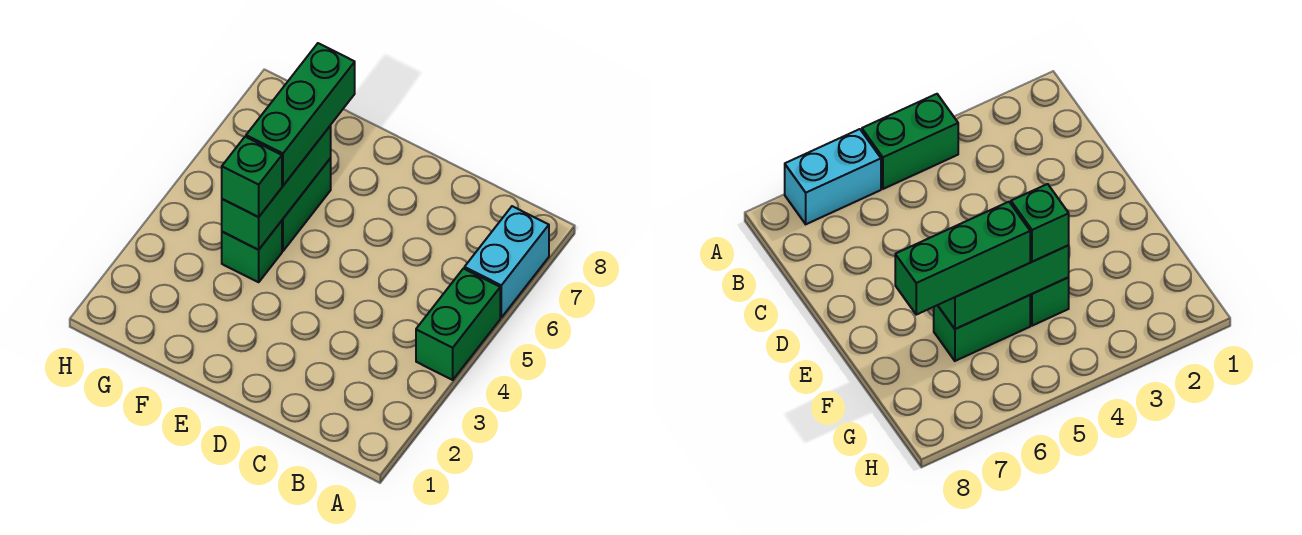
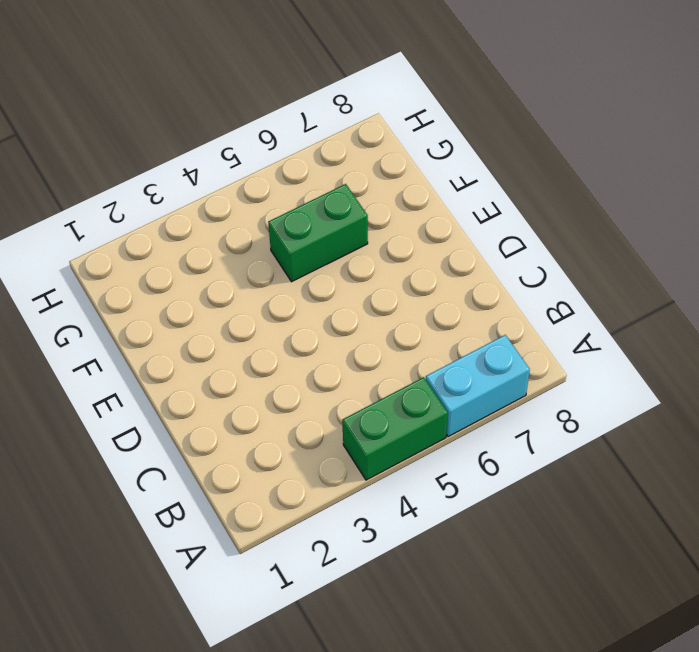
none -> green 1x1 brick [222,221,282,282]
none -> green 1x3 brick [222,126,331,250]

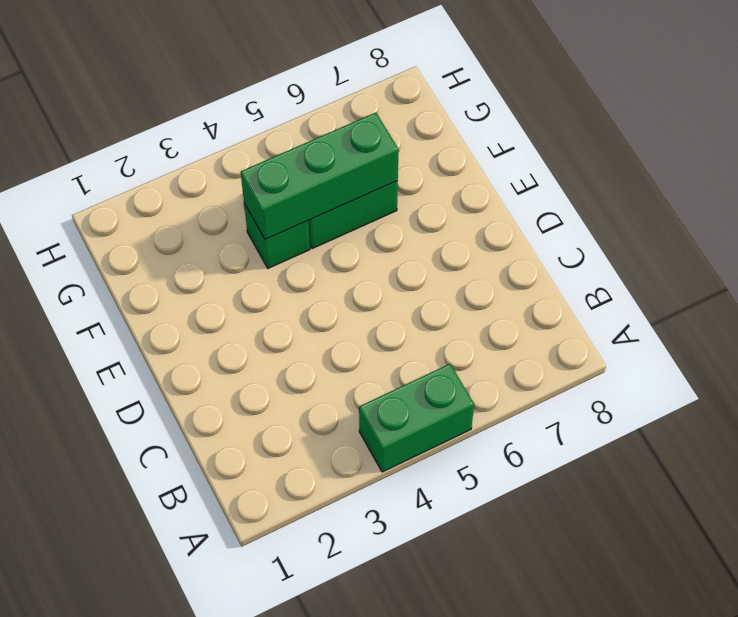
none -> cyan 1x2 brick [464,206,549,317]
none -> green 1x1 brick [222,137,282,217]

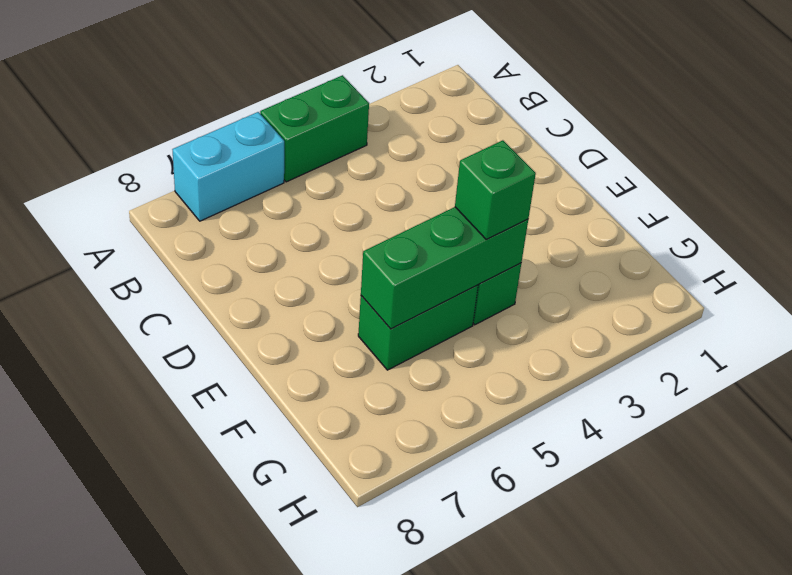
none -> green 1x3 brick [246,43,355,186]

